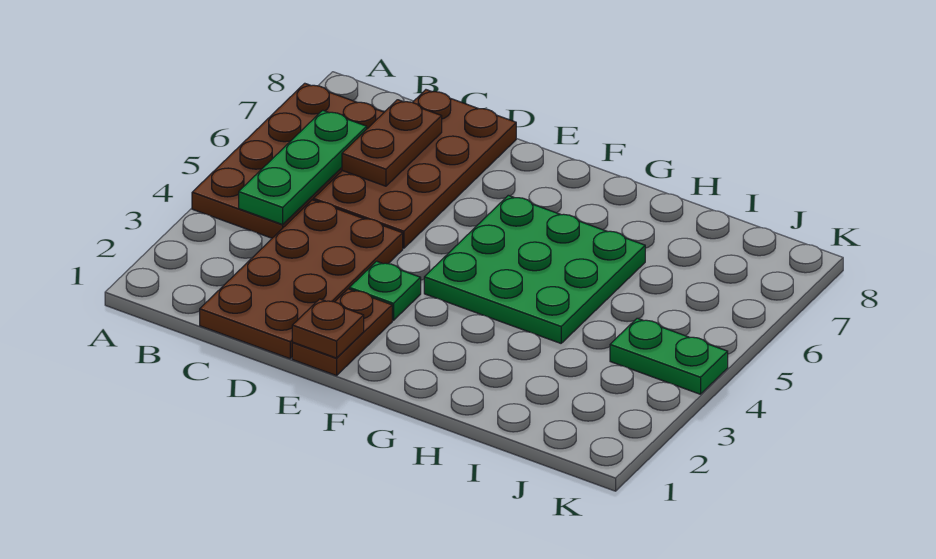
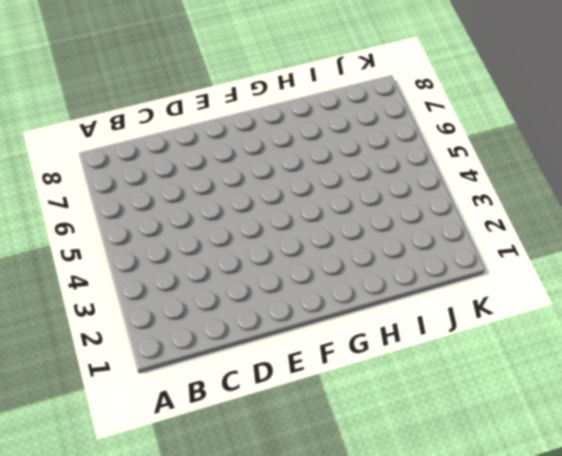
none -> brown 2x4 plate [192,83,384,238]
none -> brown 2x4 plate [200,200,403,359]

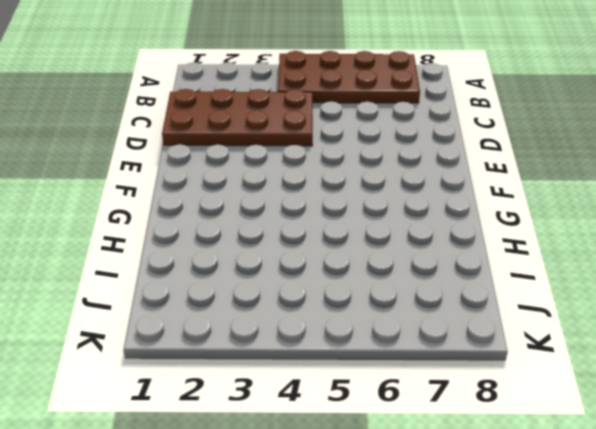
none -> brown 2x4 plate [313,90,516,248]
none -> brown 1x2 plate [292,289,392,376]

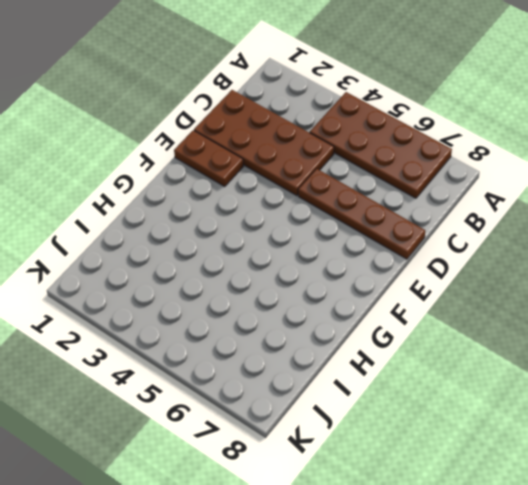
brown 1x4 plate [298,169,425,259] -> brown 2x4 plate [313,90,516,248]
none -> green 1x1 plate [349,261,421,320]
none -> green 3x3 plate [424,195,645,343]

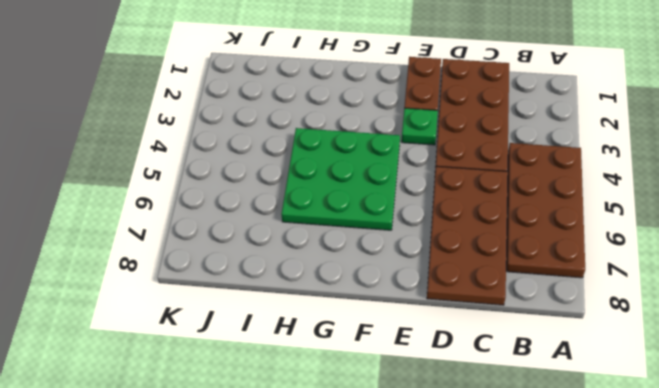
none -> green 1x2 plate [610,318,728,394]
none -> green 1x3 plate [239,110,367,225]

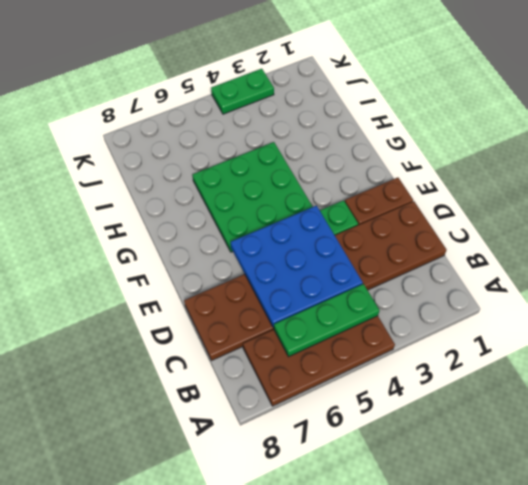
blue 3x3 plate [231,205,363,328] -> brown 1x2 plate [342,100,442,186]
green 1x2 plate [211,69,274,114] -> green 1x2 plate turned to [610,318,728,394]
none -> brown 1x1 plate [292,299,364,358]

